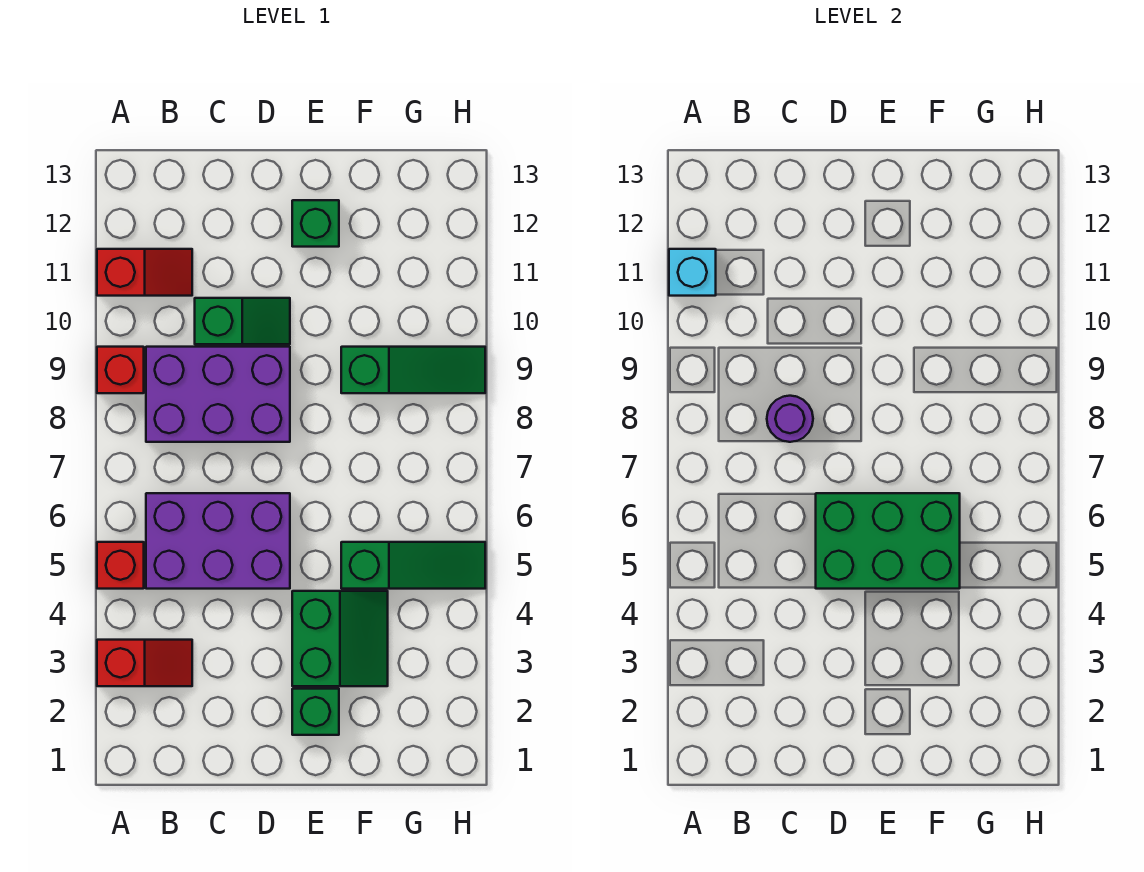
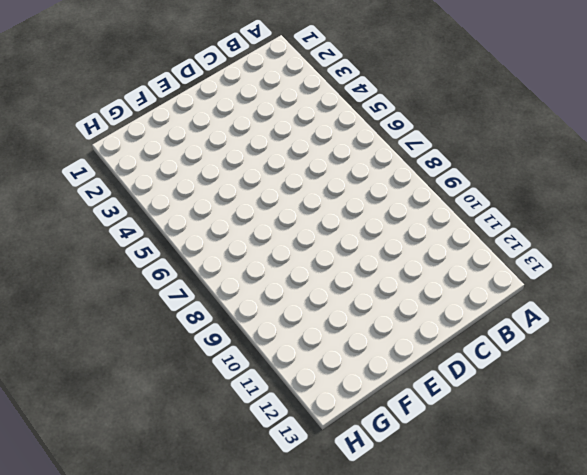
none -> red 1x2 slope [97,640,192,686]
none -> red 1x1 brick [97,542,144,589]
none -> red 1x1 brick [97,347,144,393]

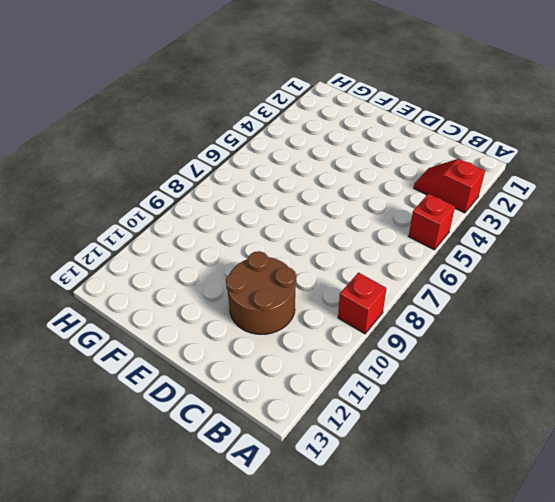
brown 2x2 round brick [226,251,296,334] -> green 1x2 slope [195,298,290,344]
none -> red 1x2 slope [97,249,192,296]
none -> purple 2x3 brick [146,493,290,589]
none -> purple 2x3 brick [146,347,290,442]

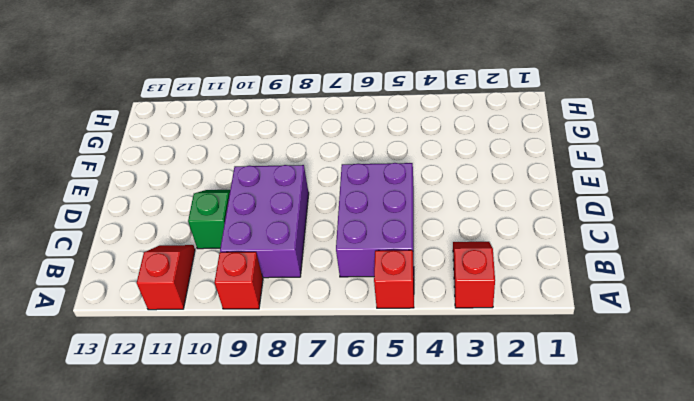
none -> green 1x1 brick [292,689,339,735]
none -> green 2x2 slope [292,591,388,686]
none -> green 1x1 brick [292,200,339,247]

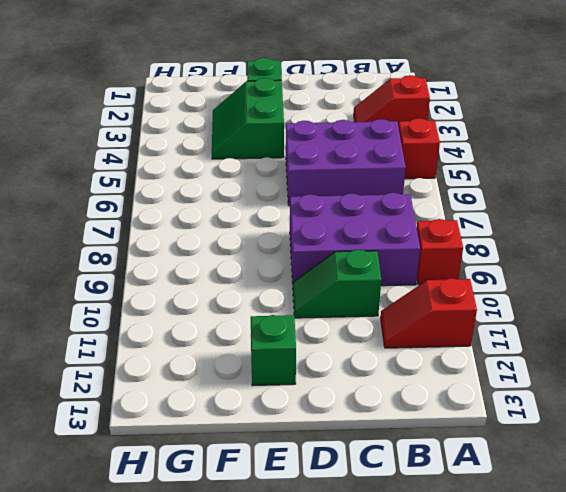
none -> green 1x3 slope [341,542,485,589]
none -> green 1x3 slope [341,347,485,393]
none -> cyan 1x1 brick [669,249,716,296]

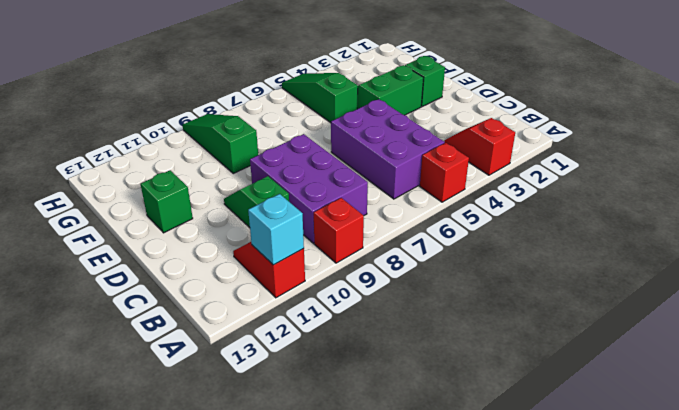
none -> purple 1x1 round brick [767,396,813,442]
none -> green 2x3 brick [816,493,960,589]

